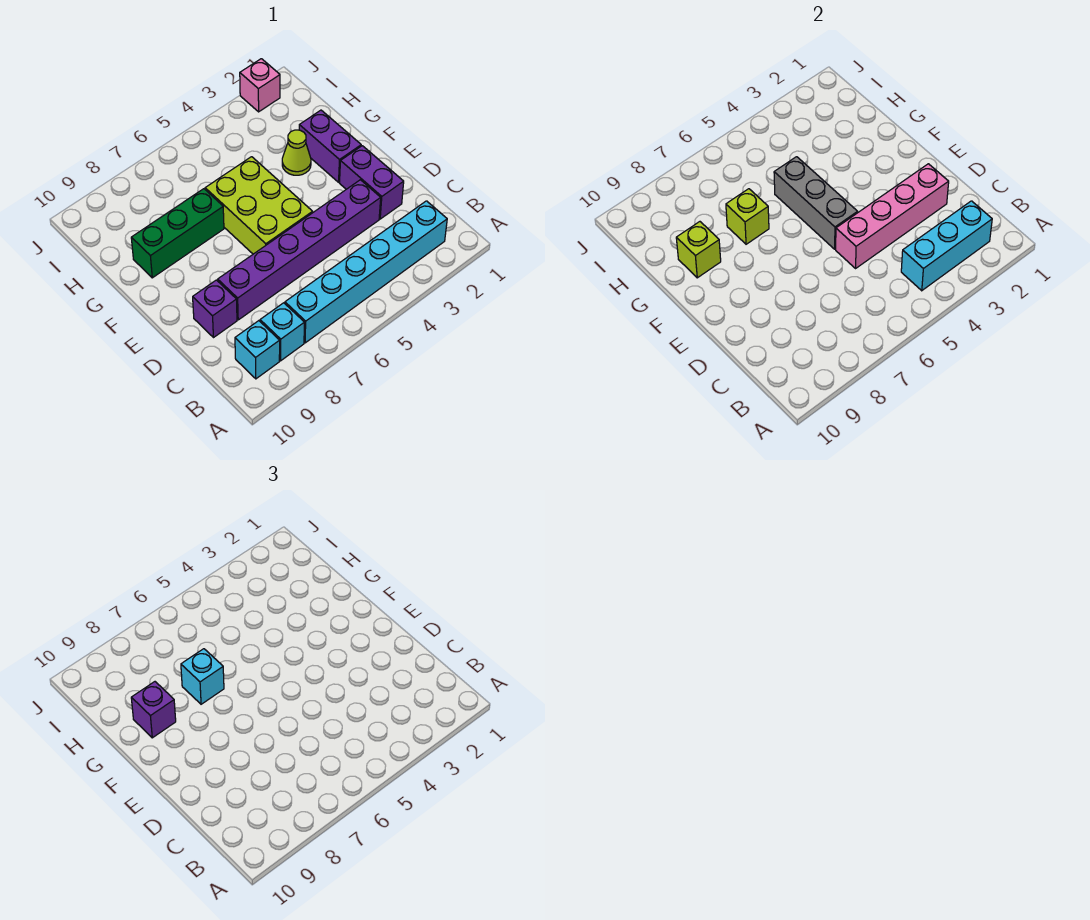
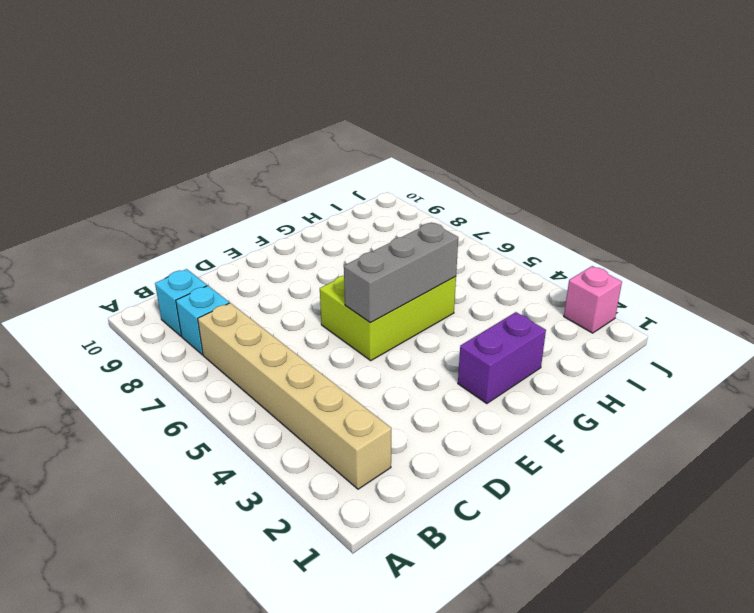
tan 1x6 brick [198,303,391,489] -> cyan 1x6 brick [285,201,447,343]
none -> purple 1x2 brick [340,146,404,219]
none -> purple 1x6 brick [218,180,381,320]
none -> purple 1x1 brick [193,280,237,338]

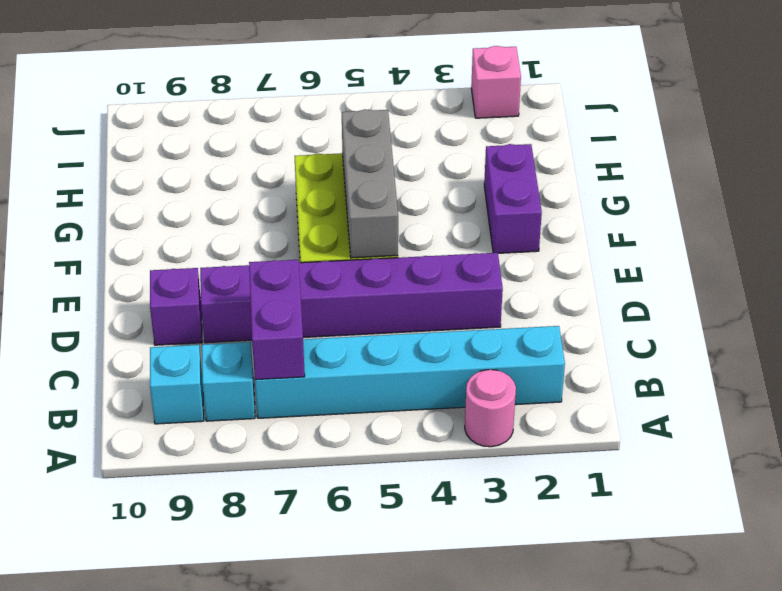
pink 1x1 round brick [465,370,516,447] -> none
purple 1x2 brick [249,260,305,380] -> purple 1x2 brick moved to [340,146,404,219]
none -> lime 1x1 cone [282,130,311,175]
none -> green 1x3 brick [131,189,224,278]
none -> cyan 1x3 brick [901,201,992,291]

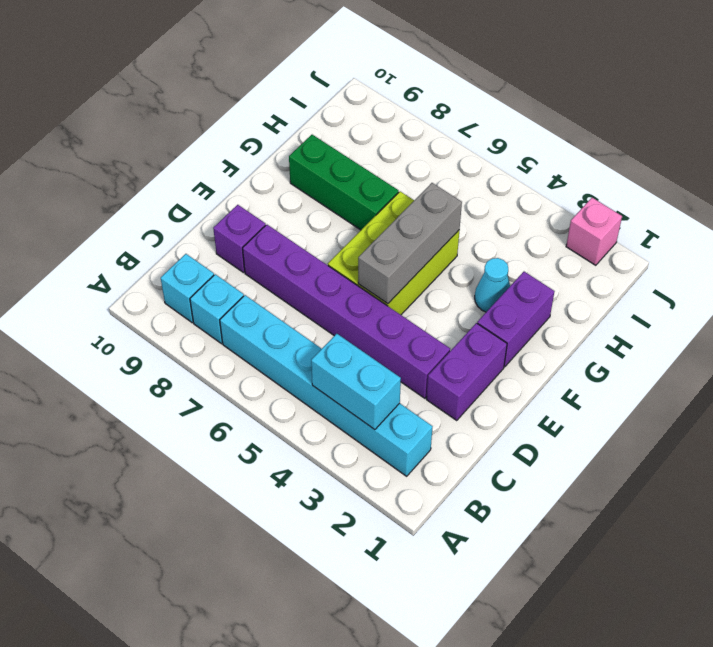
cyan 1x2 brick [311,334,401,430] -> cyan 1x3 brick [901,201,992,291]
cyan 1x1 cone [475,258,510,312] -> lime 1x1 cone [282,130,311,175]
none -> pink 1x4 brick [836,164,949,268]
none -> lime 1x1 brick [726,189,769,244]
none -> lime 1x1 brick [676,222,721,278]

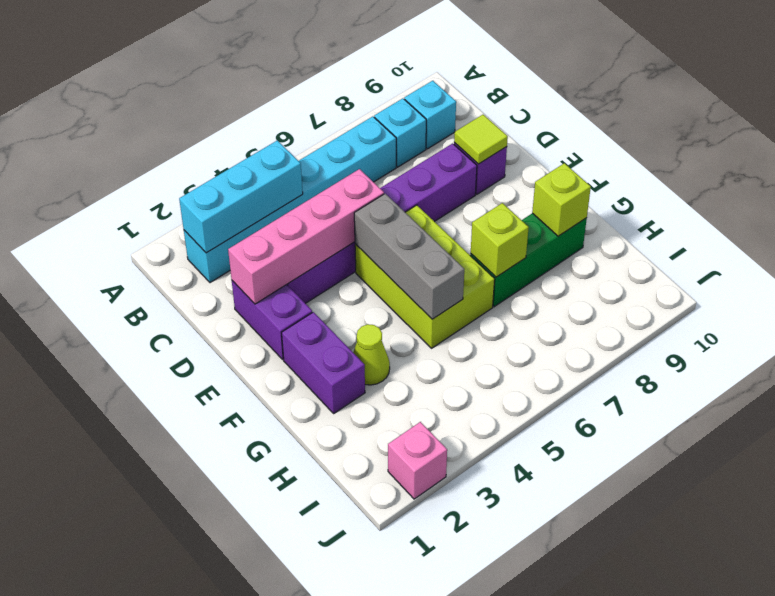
lime 1x1 tile [454,115,508,164] -> none
none -> cyan 1x1 brick [181,649,224,704]
none -> purple 1x1 brick [131,682,176,738]

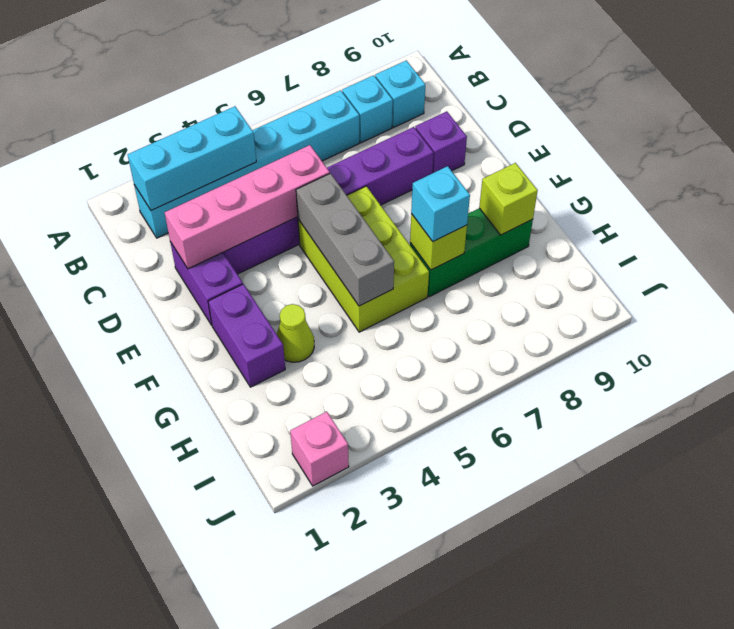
none -> purple 1x1 brick [131,682,176,738]

